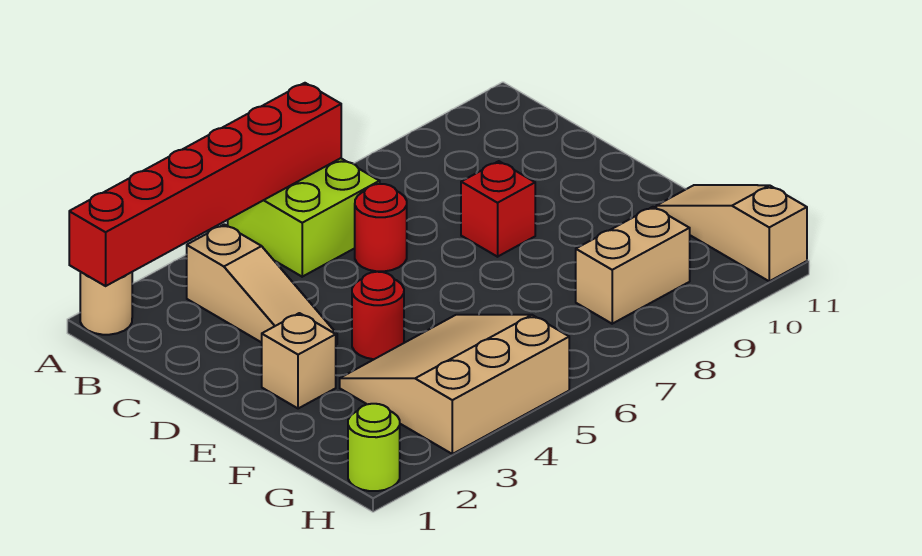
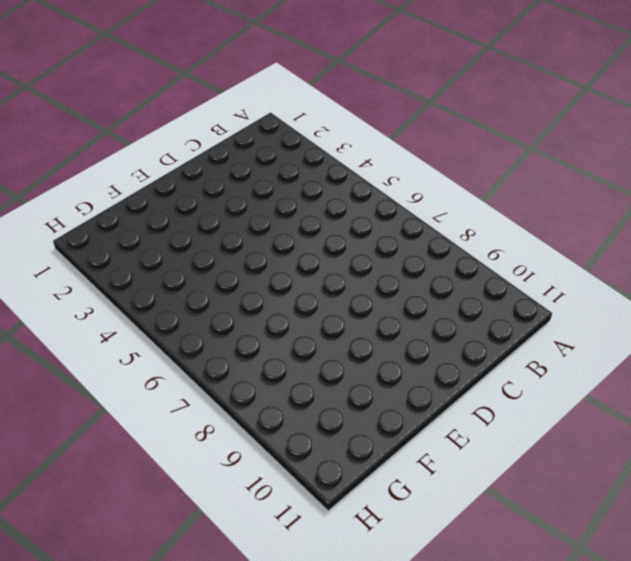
none -> tan 1x1 round brick [80,272,132,335]
none -> lime 2x2 brick [228,158,380,277]
none -> tan 1x3 slope [187,224,337,345]

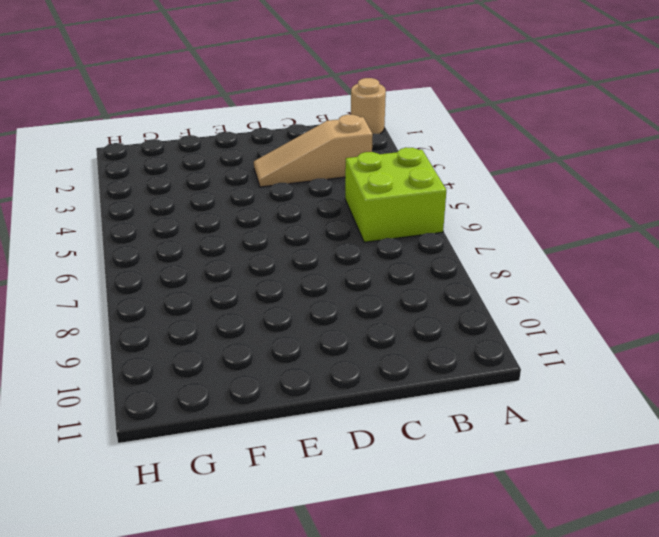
none -> red 1x1 round brick [355,184,407,271]
none -> red 1x1 brick [461,161,535,257]
none -> tan 1x1 brick [262,313,336,409]

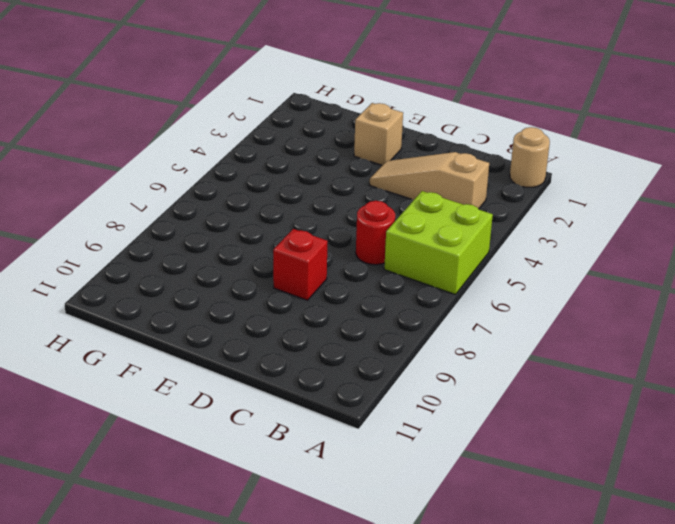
none -> red 1x1 round brick [352,272,404,359]
none -> tan 3x3 slope [340,315,569,454]
none -> tan 1x3 slope [656,185,807,281]

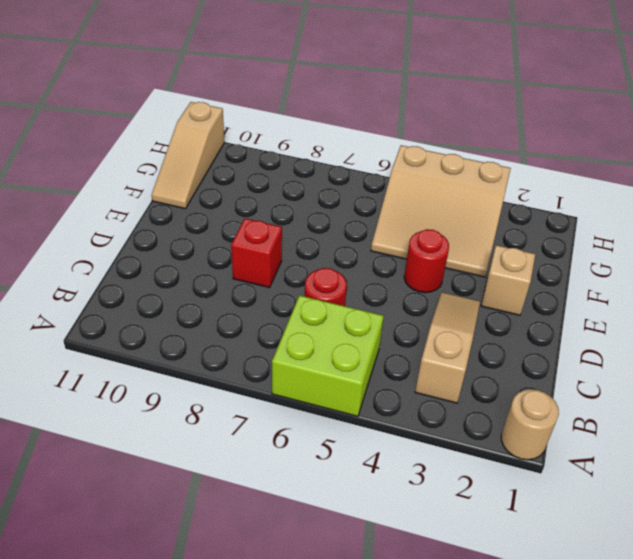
none -> tan 1x2 brick [576,207,690,324]
none -> lime 1x1 round brick [348,404,400,491]
none -> red 1x6 brick [69,83,341,286]

